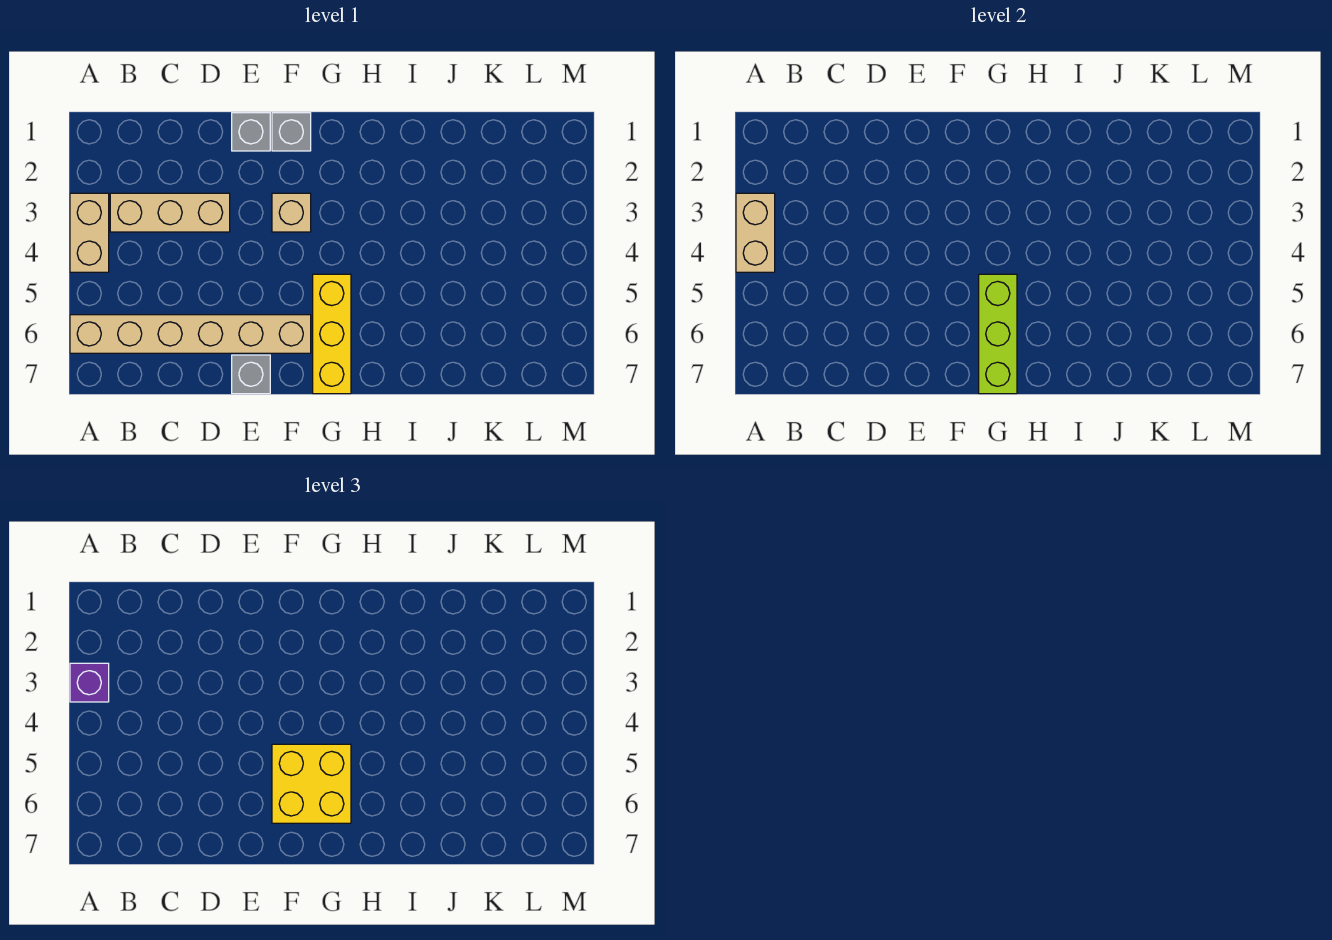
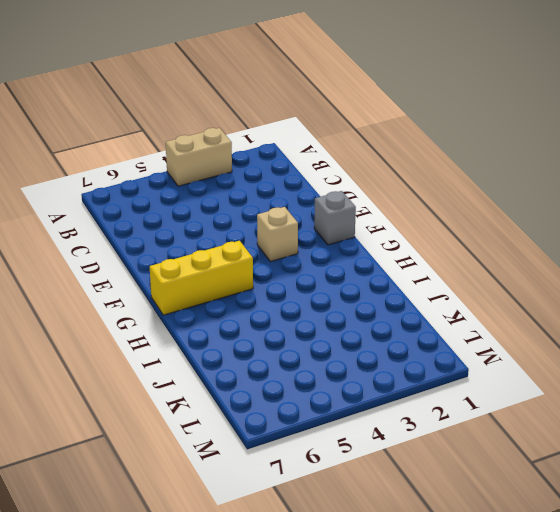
none -> tan 1x6 brick [70,315,311,353]
none -> tan 1x3 brick [110,193,230,232]
none -> grey 1x1 brick [232,113,270,151]

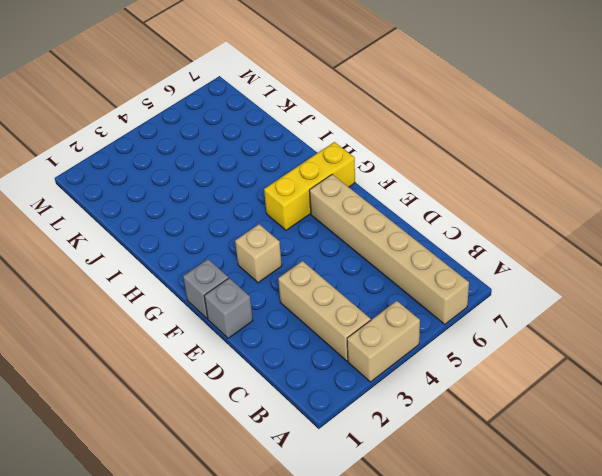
none -> grey 1x1 brick [232,355,270,394]
none -> tan 1x2 brick [736,193,775,272]
none -> lime 1x3 brick [979,274,1017,394]

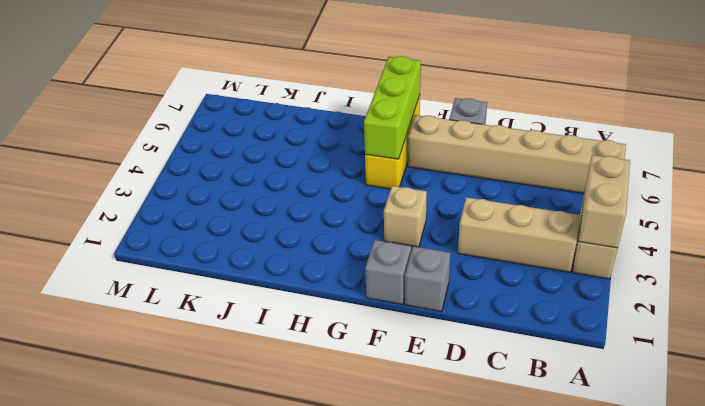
none -> purple 1x1 brick [70,663,109,702]
none -> yellow 2x2 brick [272,744,351,823]

